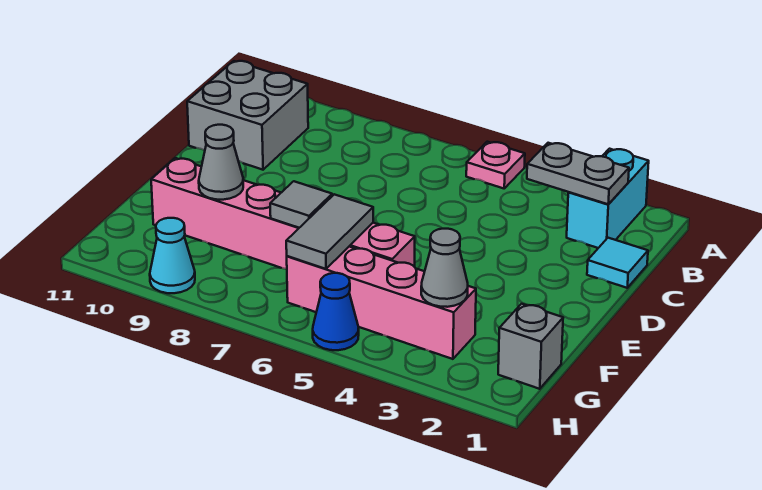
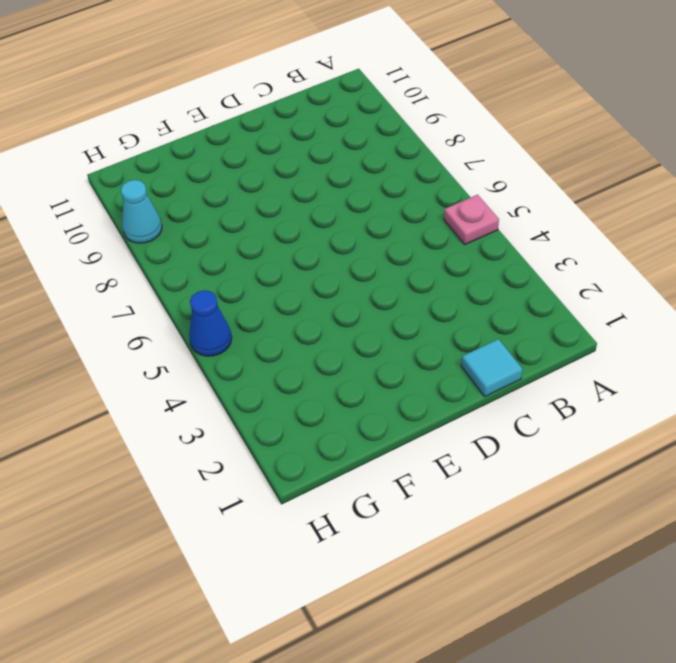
none -> cyan 1x2 brick [567,149,649,248]
none -> grey 2x2 brick [187,61,308,170]
none -> pink 1x6 brick [151,158,415,269]

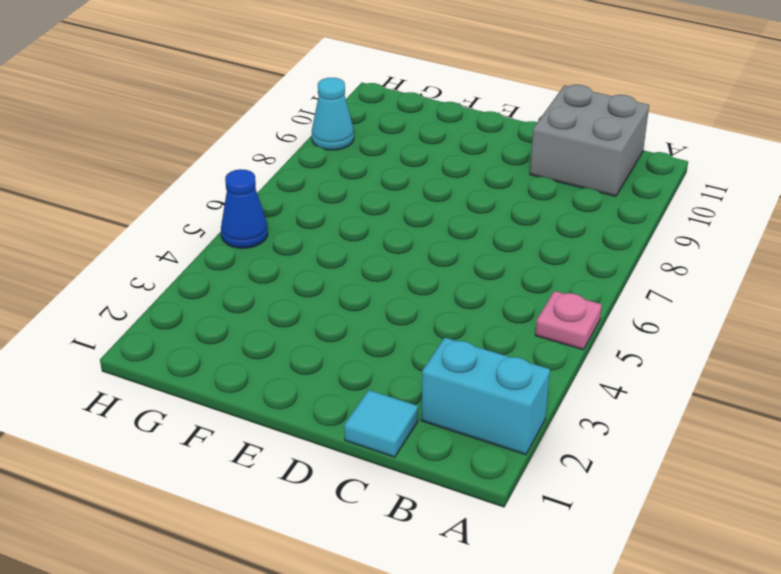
none -> pink 1x6 brick [151,158,415,269]
none -> grey 1x1 brick [498,304,563,389]
none -> pink 1x4 brick [287,247,476,359]

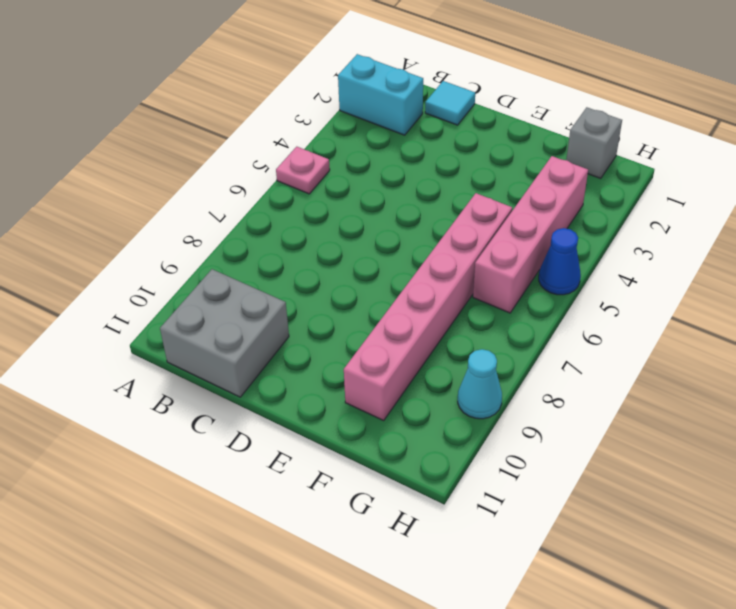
none -> grey 1x2 plate [527,143,629,204]
none -> grey 1x2 tile [286,194,373,269]
none -> grey 1x1 tile [270,181,332,228]

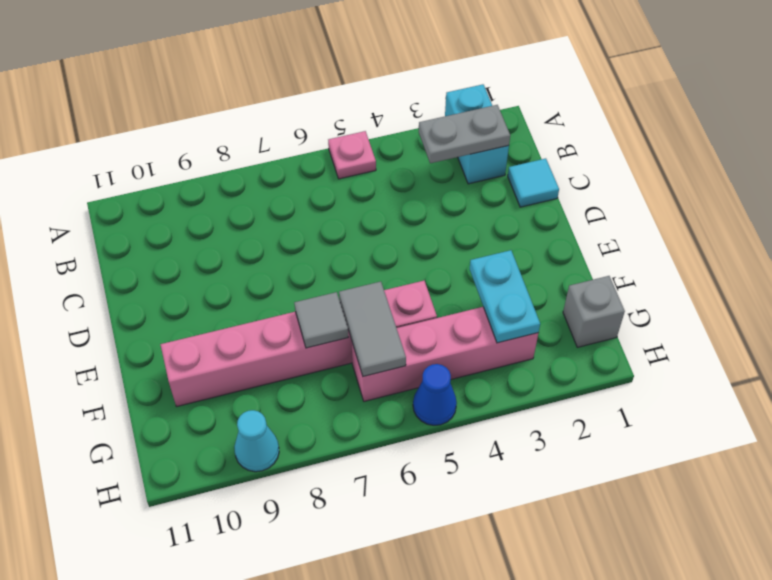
cyan 1x2 plate [470,250,540,343] -> grey 1x1 cone [421,229,468,307]
none -> grey 2x2 brick [187,61,308,170]
none -> grey 1x1 cone [199,125,243,200]

